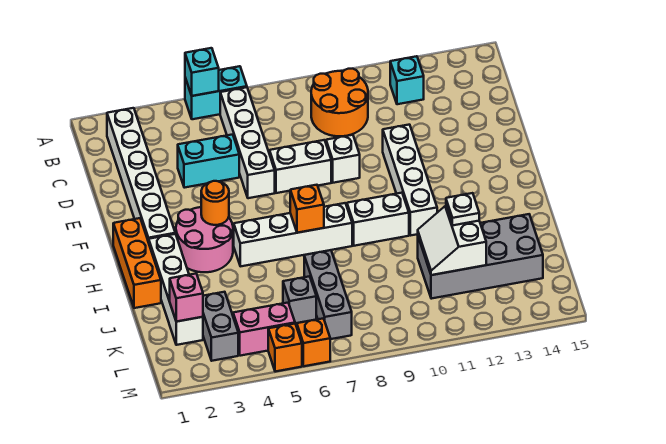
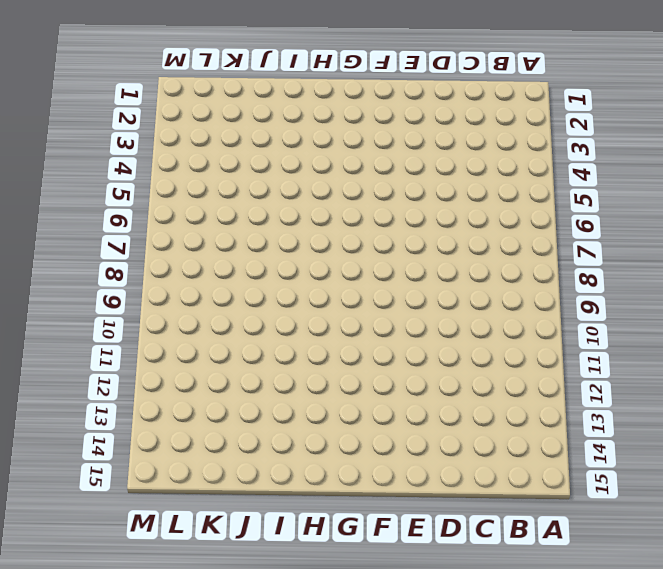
none -> cyan 1x2 brick [185,66,247,119]
none -> white 1x6 brick [107,108,175,242]
none -> white 1x4 brick [220,87,275,198]

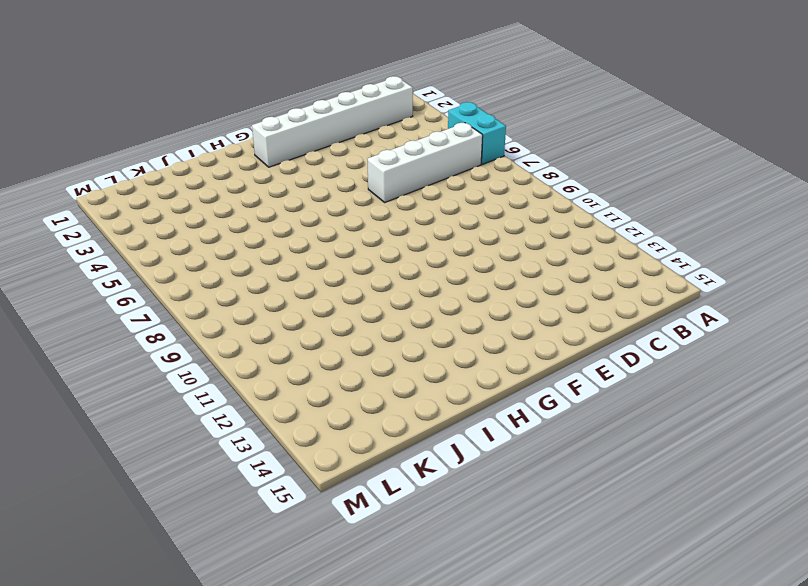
none -> orange 2x2 round brick [311,69,368,136]
none -> cyan 1x1 brick [390,56,424,104]
none -> cyan 1x2 brick [178,134,239,188]

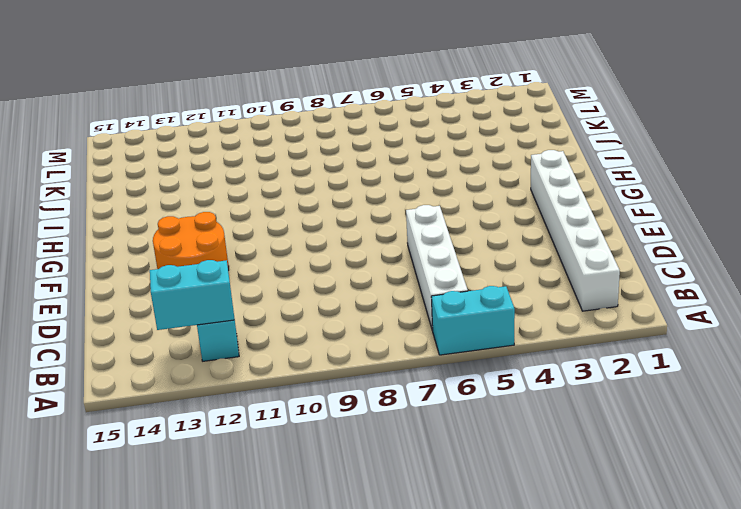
cyan 1x2 brick [150,260,234,330] -> cyan 1x2 brick moved to [178,134,239,188]
orange 2x2 round brick [153,212,229,270] -> orange 2x2 round brick moved to [311,69,368,136]
none -> white 1x2 brick [269,140,331,193]
none -> white 1x1 brick [326,135,360,183]
none -> white 1x4 brick [383,125,437,236]

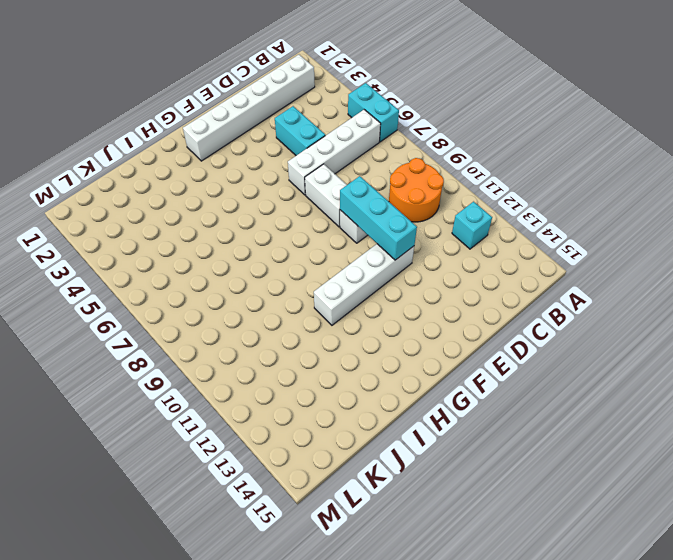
cyan 1x3 brick [340,176,417,260] -> none
none -> orange 1x3 brick [113,218,161,308]
none -> pink 2x2 round brick [176,207,233,272]
none -> white 1x4 brick [149,234,203,345]

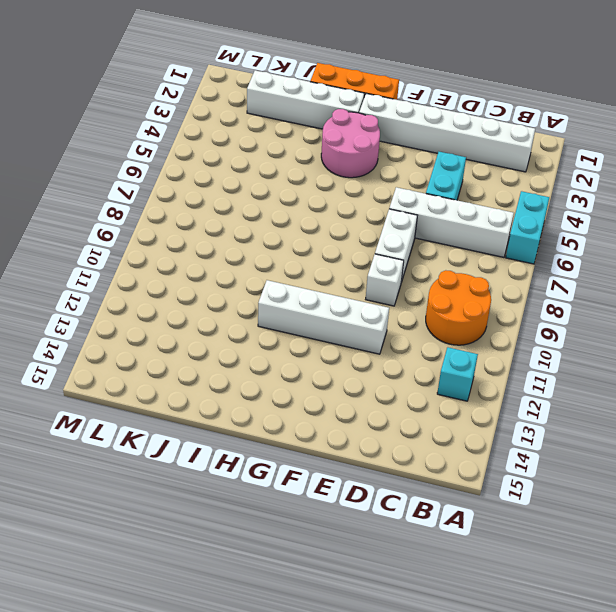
none -> white 1x4 brick [234,203,352,266]
none -> white 1x2 brick [347,193,409,246]
none -> grey 1x3 brick [304,250,352,339]

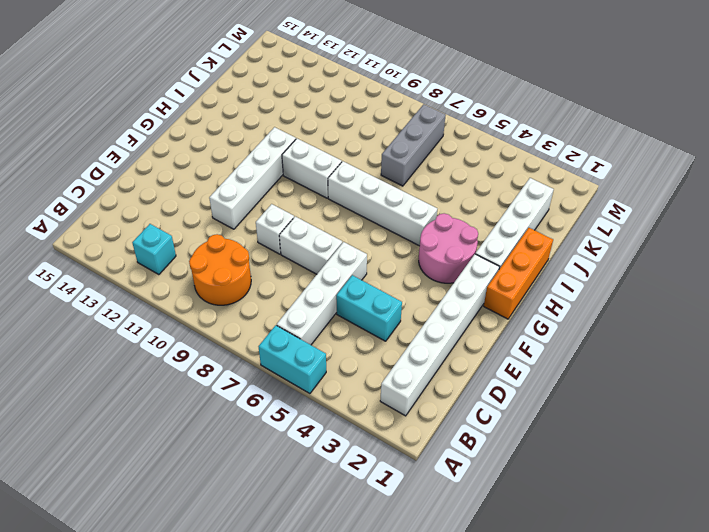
none -> grey 2x4 brick [418,214,543,299]
none -> grey 1x2 brick [203,292,238,361]
none -> grey 1x1 brick [283,276,316,323]

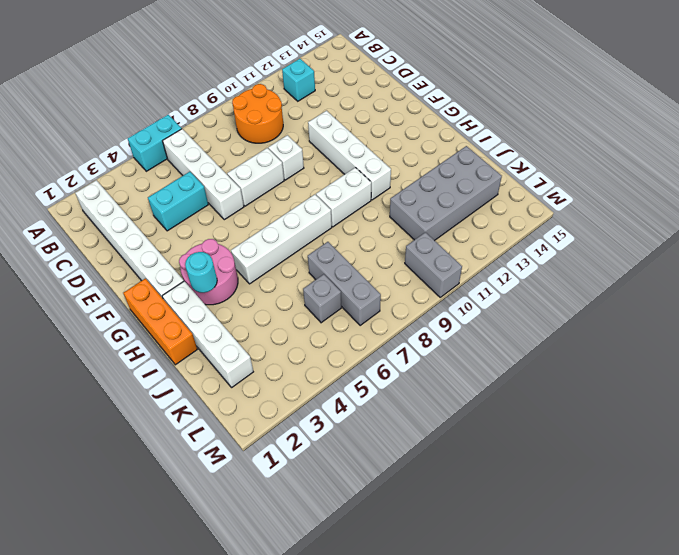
cyan 1x1 round brick [185,252,217,293] -> none
grey 1x2 brick [405,232,462,297] -> grey 1x2 brick moved to [203,292,238,361]
none -> pink 1x2 brick [233,303,295,356]
none -> orange 1x1 brick [268,324,302,372]
none -> orange 1x1 brick [297,318,330,366]

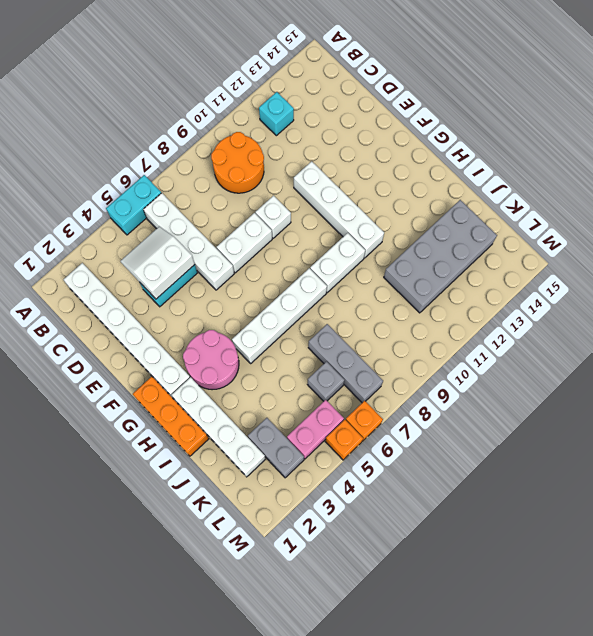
white 2x2 slope [121,227,195,299] -> white 2x2 slope turned to [418,206,486,275]
none -> cyan 1x1 brick [185,48,219,96]
none -> orange 1x1 round brick [201,181,229,225]
none -> orange 1x1 brick [290,185,324,233]

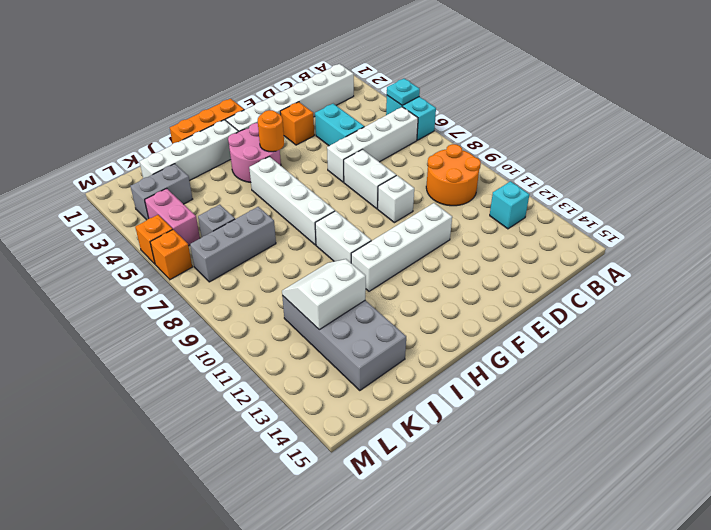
cyan 1x1 plate [387,79,420,105] -> cyan 1x1 brick [185,48,219,96]
orange 1x1 brick [280,102,314,145] -> orange 1x1 brick moved to [290,185,324,233]
none -> pink 1x1 brick [170,274,203,322]
none -> white 1x1 plate [446,193,479,225]

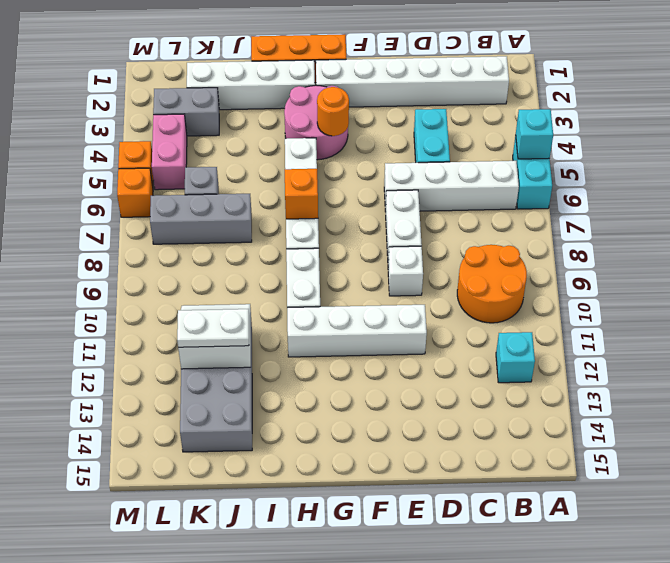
white 1x2 plate [177,309,249,347] -> white 1x1 plate [446,193,479,225]
none -> pink 1x1 brick [170,274,203,322]

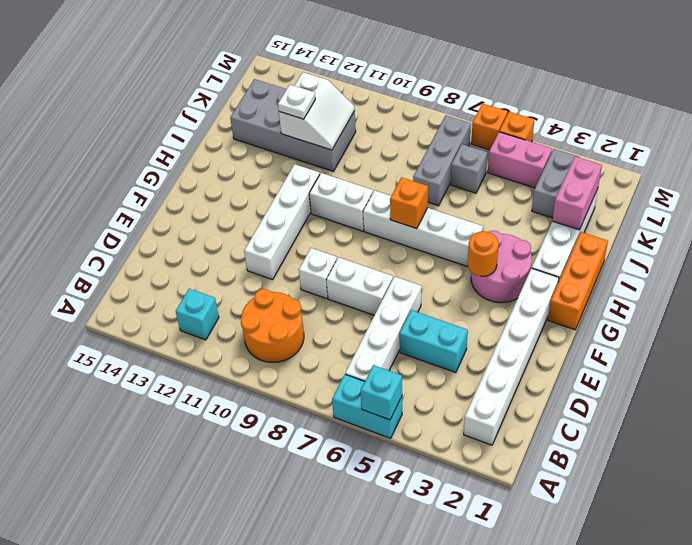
pink 1x2 brick [552,157,602,230] -> pink 1x1 brick [170,274,203,322]

